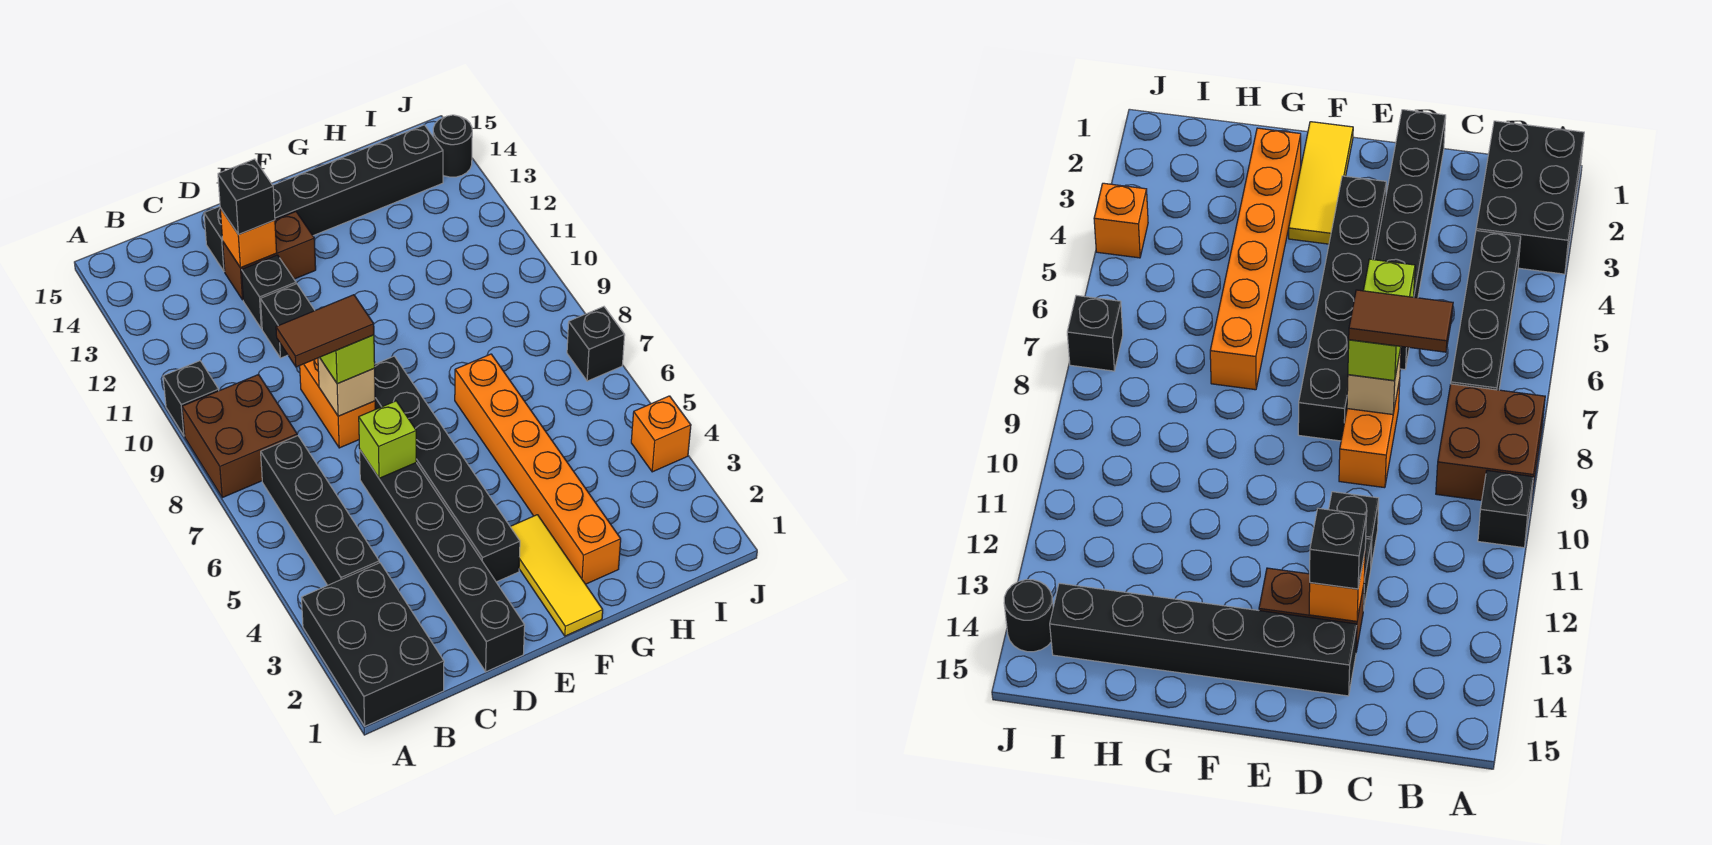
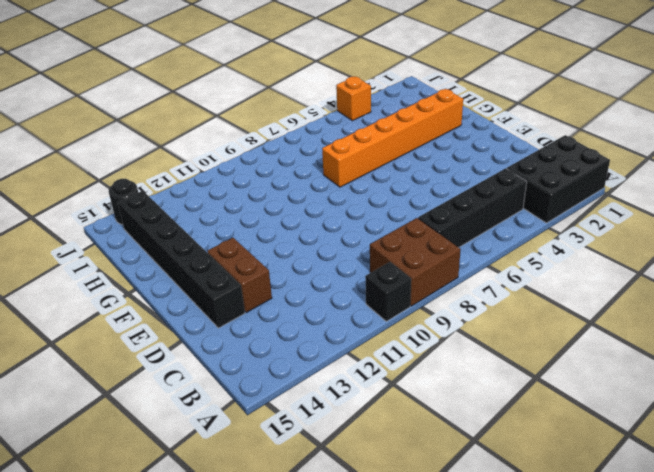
none -> black 1x6 brick [360,450,525,672]
none -> orange 1x2 brick [300,358,375,448]
none -> black 1x1 brick [261,284,315,358]

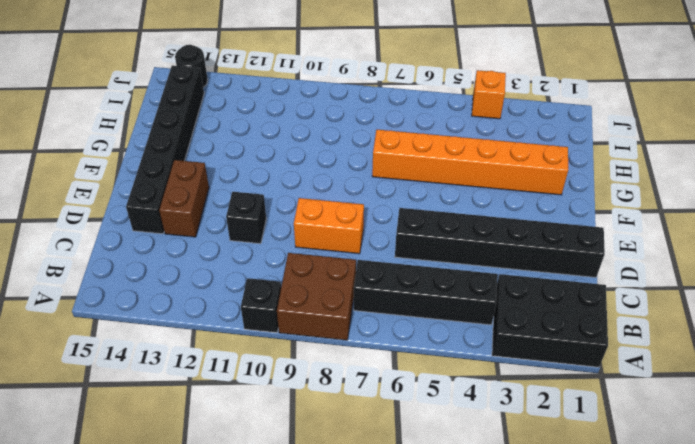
none -> black 1x1 brick [241,255,296,329]
none -> black 1x6 brick [374,356,520,582]
none -> yellow 1x3 tile [510,515,603,636]

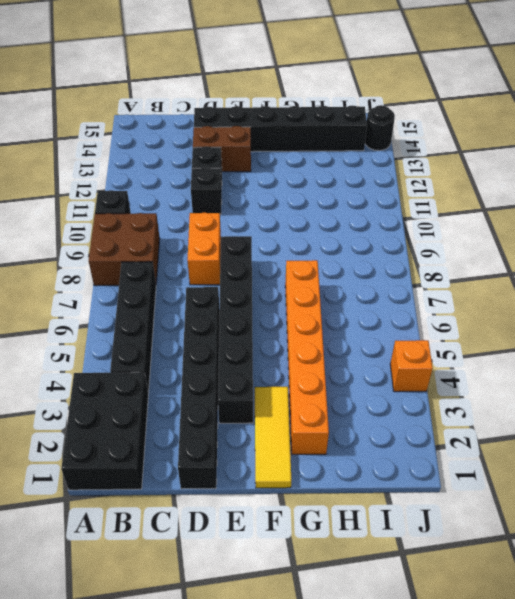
none -> black 1x1 brick [567,307,625,381]
none -> lime 1x1 brick [359,401,417,478]
none -> tan 1x1 brick [318,357,375,416]

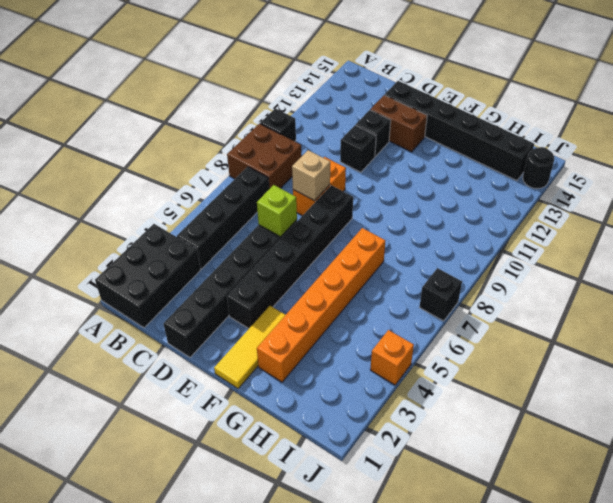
none -> orange 1x1 brick [220,208,277,268]
none -> lime 1x1 brick [320,335,375,384]
none -> black 1x1 brick [218,159,275,235]

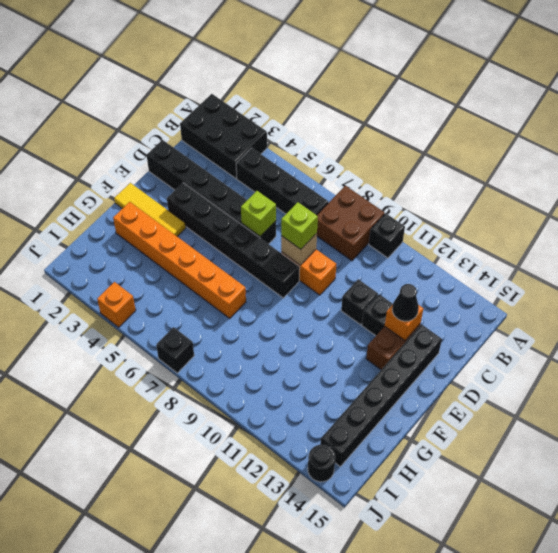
black 1x1 cone [392,284,419,321] -> black 1x1 brick [218,159,275,235]
none -> brown 1x2 tile [276,295,374,367]

